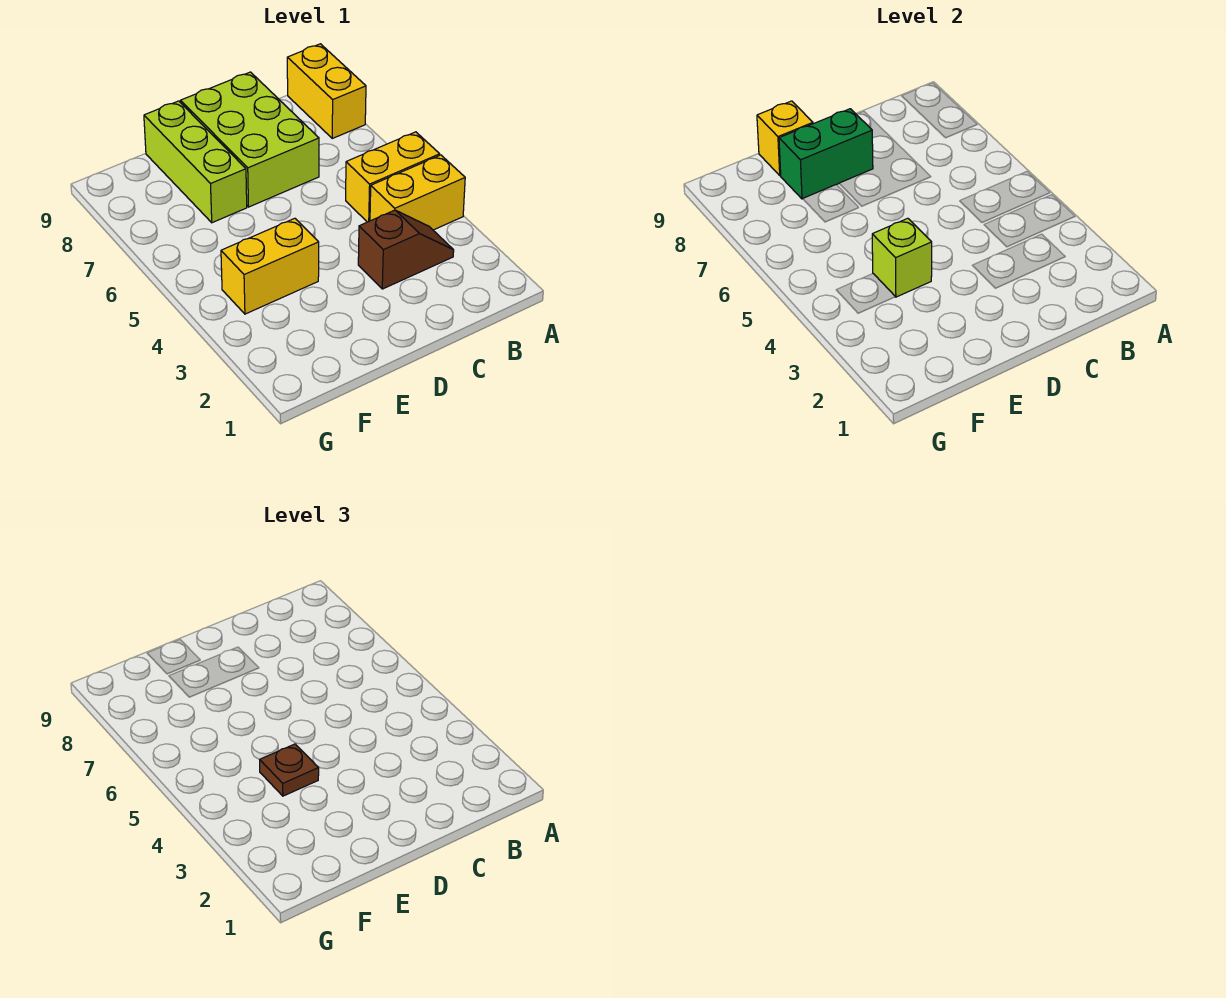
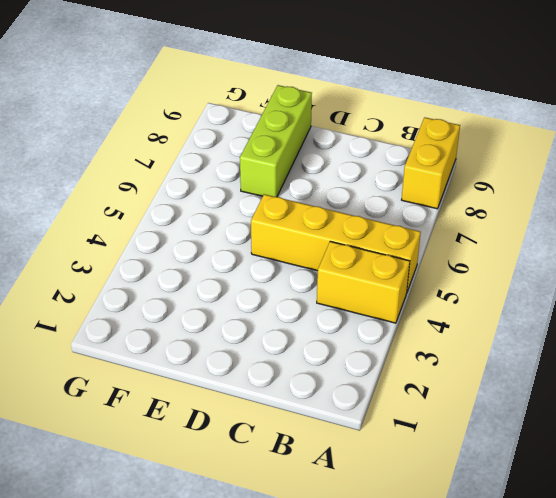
yellow 1x4 brick [251,194,421,292] -> yellow 1x2 brick [346,132,440,222]
none -> brown 1x2 slope [358,210,454,289]
none -> lime 2x3 brick [181,72,319,207]

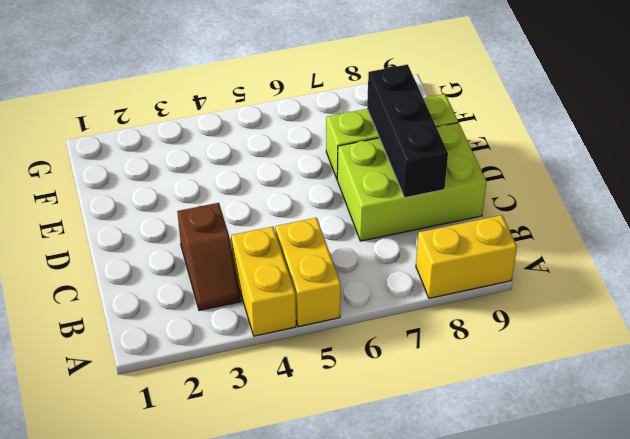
black 1x3 brick [367,64,448,198] -> green 1x2 brick [779,109,873,199]
none -> yellow 1x2 brick [221,218,319,314]
none -> lime 1x1 brick [872,218,932,297]

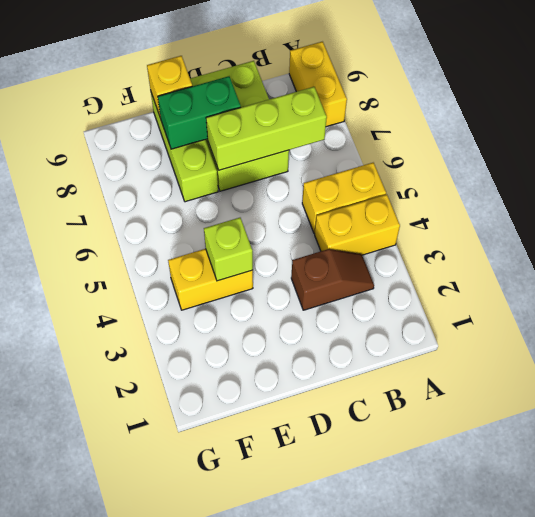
lime 1x3 brick [206,87,327,170] -> none
none -> brown 1x1 plate [260,744,319,796]

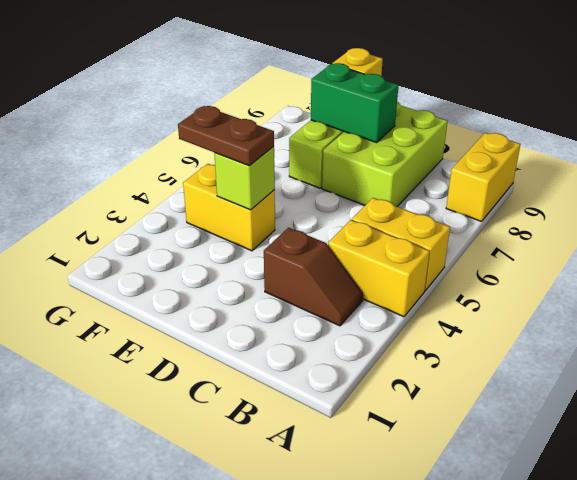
brown 1x2 plate [178,106,274,166] -> brown 1x1 plate [260,744,319,796]

